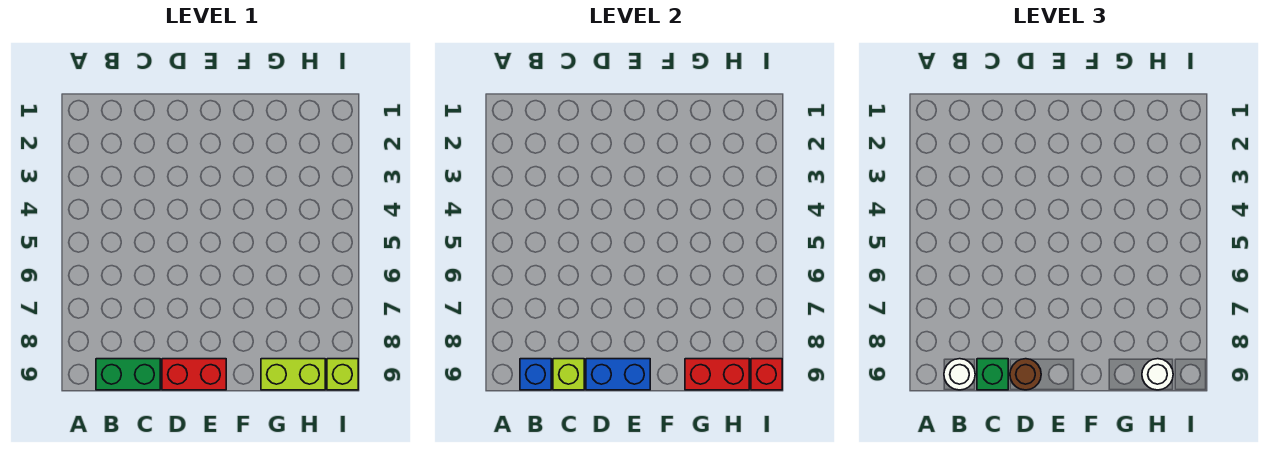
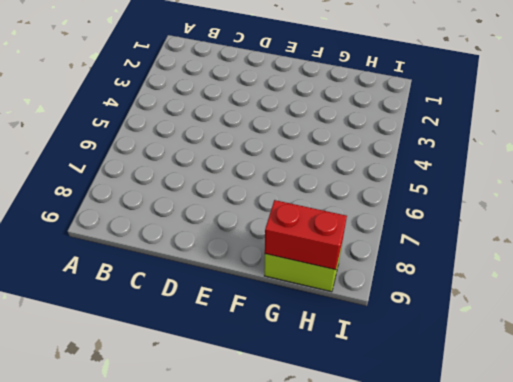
none -> green 1x2 brick [96,359,160,390]
none -> red 1x2 brick [162,359,226,390]
none -> lime 1x1 brick [327,359,358,390]

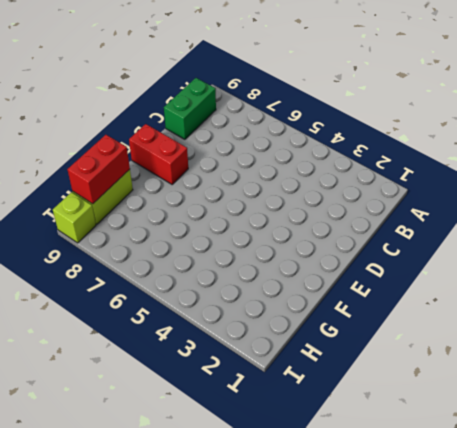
red 1x2 brick [129,124,188,184] -> red 1x2 brick turned to [162,359,226,390]
none -> blue 1x1 brick [520,359,551,390]
none -> lime 1x1 brick [553,359,584,390]
none -> blue 1x2 brick [586,359,650,390]

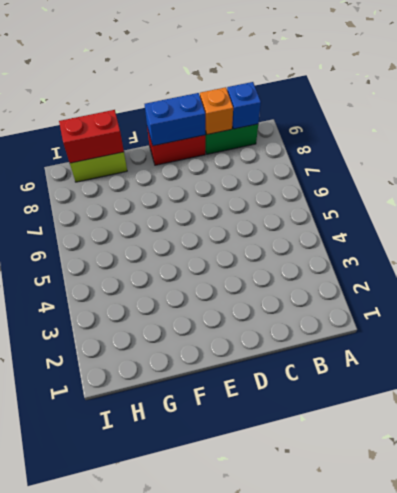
orange 1x1 brick [200,87,233,134] -> lime 1x1 brick [553,359,584,390]
none -> lime 1x1 brick [327,359,358,390]
none -> red 1x1 brick [751,359,782,390]
none -> white 1x1 round brick [944,359,975,390]

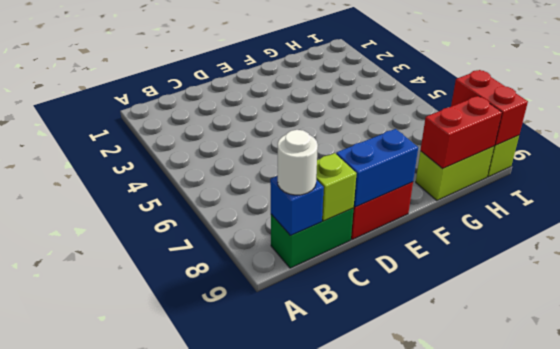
red 1x2 brick [451,70,528,145] -> red 1x1 brick [751,359,782,390]
none -> green 1x1 brick [977,359,1008,390]
none -> brown 1x1 round brick [1010,359,1041,390]
none -> white 1x1 round brick [1142,359,1173,390]

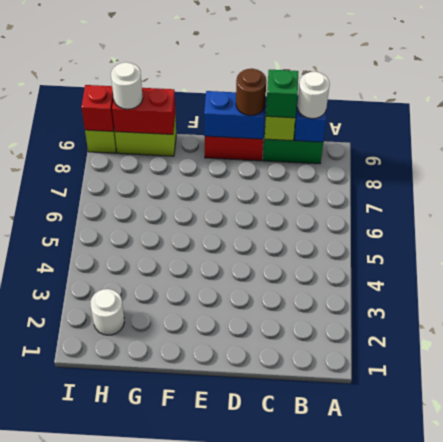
white 1x1 round brick [91,289,124,335] -> none

